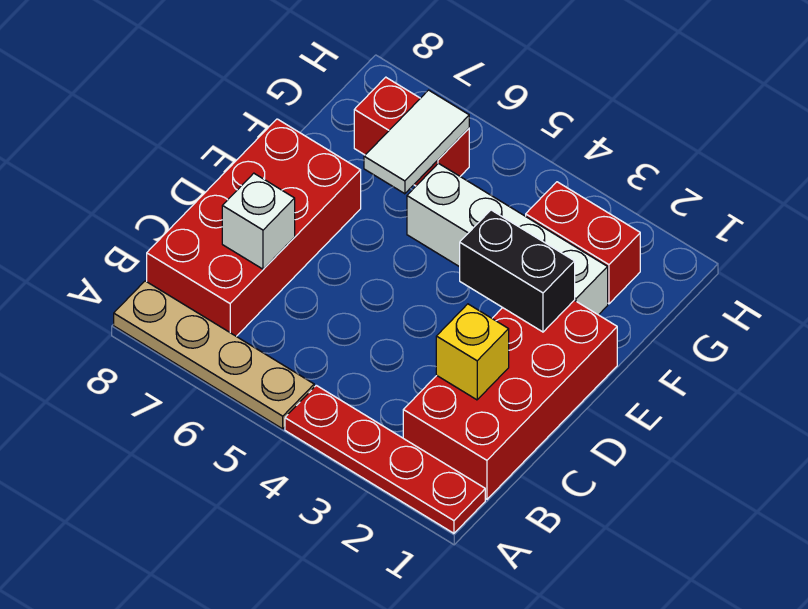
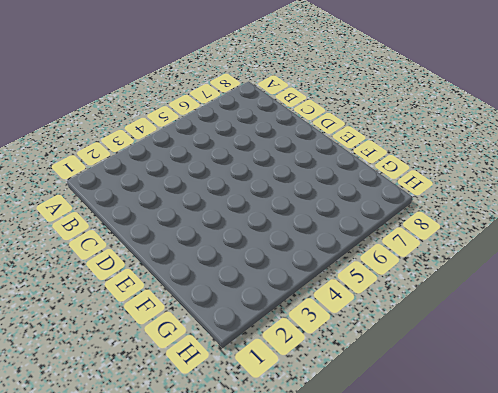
none -> red 1x4 plate [285,385,485,533]
none -> tan 1x4 plate [114,281,314,429]

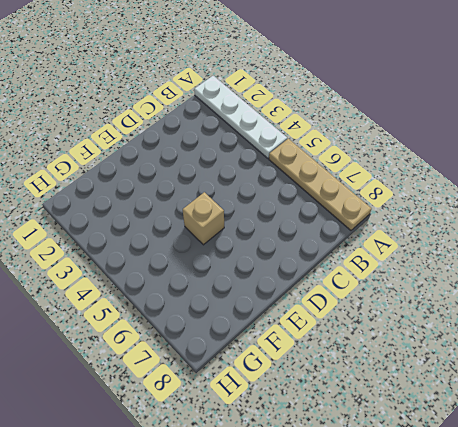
white 1x4 plate [194,76,287,158] -> red 1x4 plate [285,385,485,533]
tan 1x1 brick [183,192,224,245] -> none
none -> red 2x4 brick [403,300,617,499]
none -> red 2x4 brick [147,119,361,336]

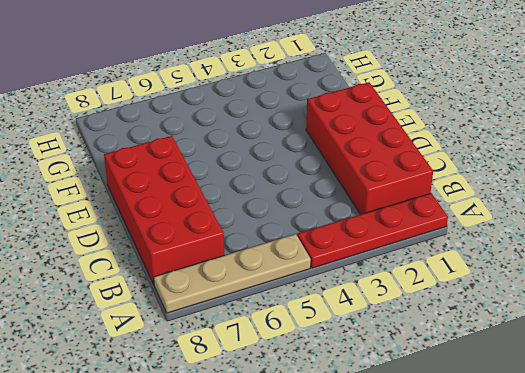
none -> white 1x4 brick [407,163,608,315]
none -> red 1x2 brick [526,182,640,304]

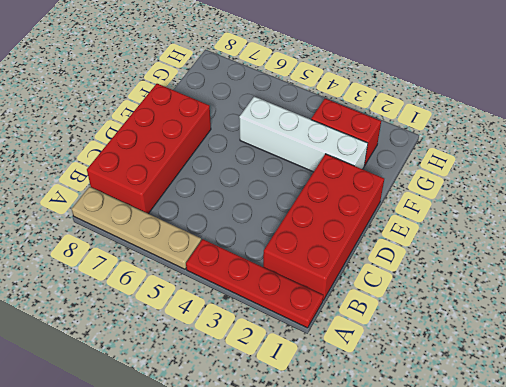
none -> red 1x2 brick [354,77,469,186]
none -> yellow 1x1 brick [436,304,509,400]

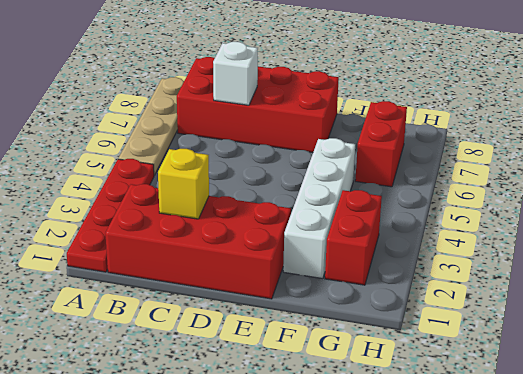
none -> black 1x2 brick [460,210,575,332]
none -> white 1x2 tile [364,90,469,194]

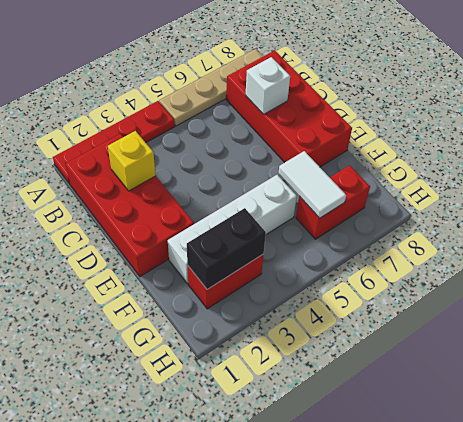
black 1x2 brick [187,208,266,289] -> black 1x2 brick moved to [460,210,575,332]

